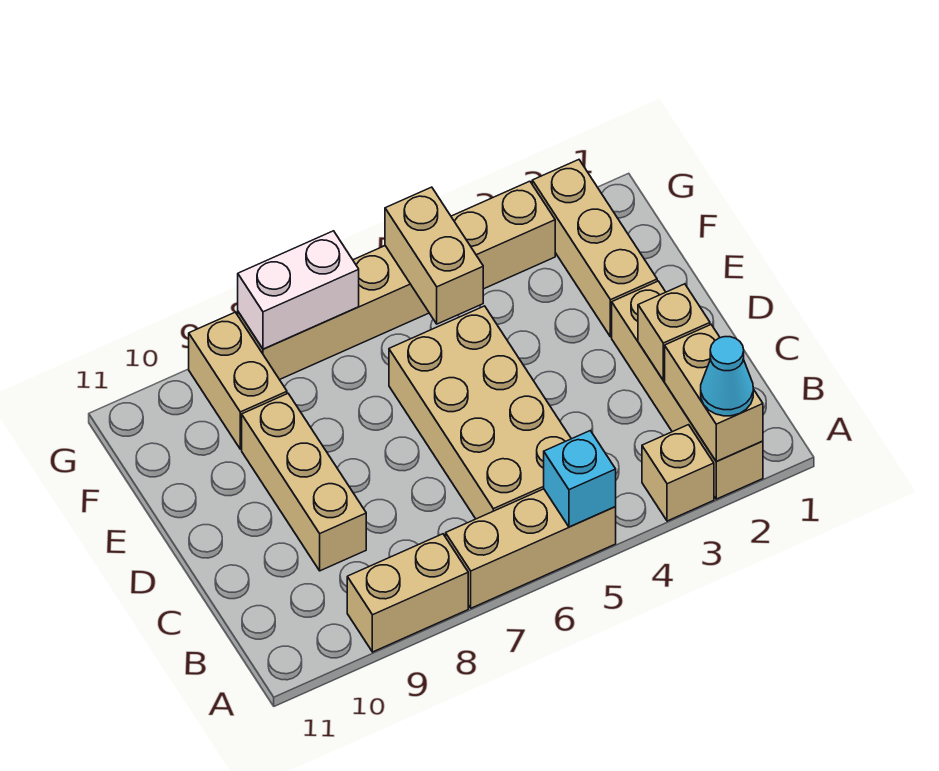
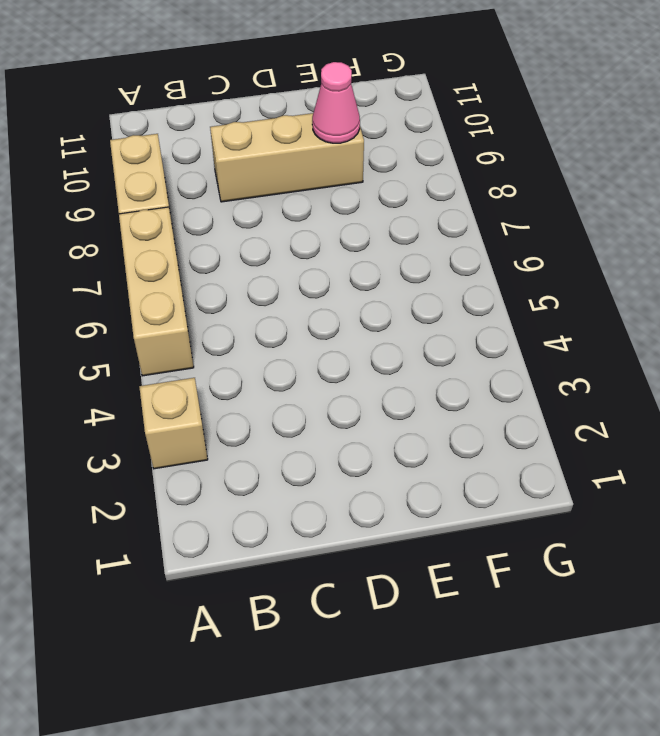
pink 1x1 cone [312,62,360,143] -> none
none -> tan 1x4 brick [612,281,763,499]
none -> tan 2x4 brick [389,306,571,519]
none -> tan 1x3 brick [532,160,657,337]

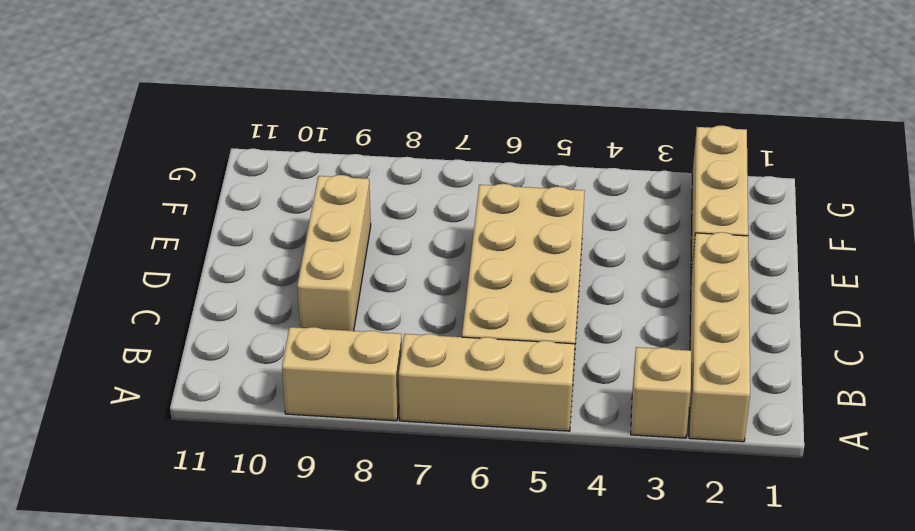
none -> tan 1x2 brick [189,312,287,449]
none -> tan 1x6 brick [238,181,555,380]
none -> tan 1x2 brick [665,325,763,462]

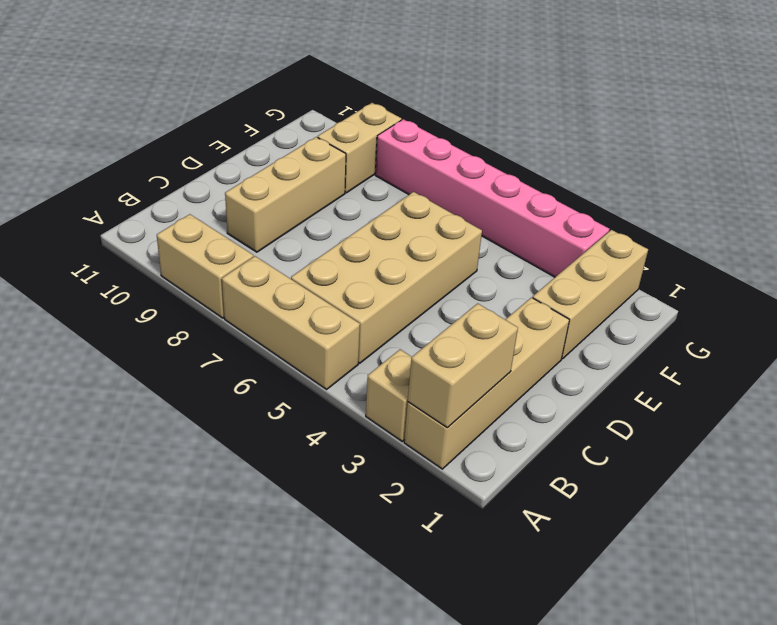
pink 1x6 brick [375,119,609,277] -> tan 1x6 brick [238,181,555,380]
none -> cyan 1x1 brick [544,431,616,527]
none -> tan 1x1 brick [638,284,710,380]
none -> tan 1x2 brick [385,187,483,324]

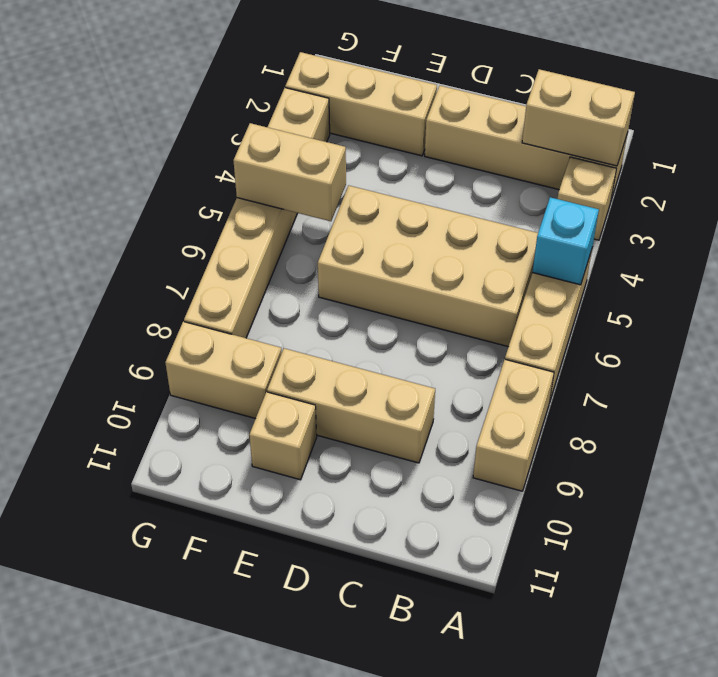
tan 1x1 brick [249,392,317,480] -> tan 1x1 brick moved to [638,284,710,380]
none -> white 1x2 brick [238,231,359,349]
none -> cyan 1x1 cone [701,337,753,416]

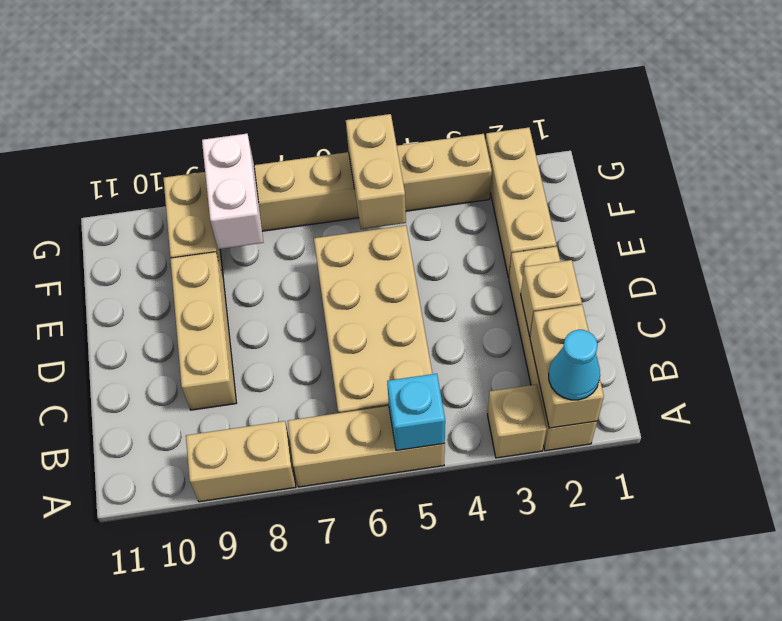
white 1x2 brick [202,134,263,249] -> white 1x2 brick turned to [238,231,359,349]

